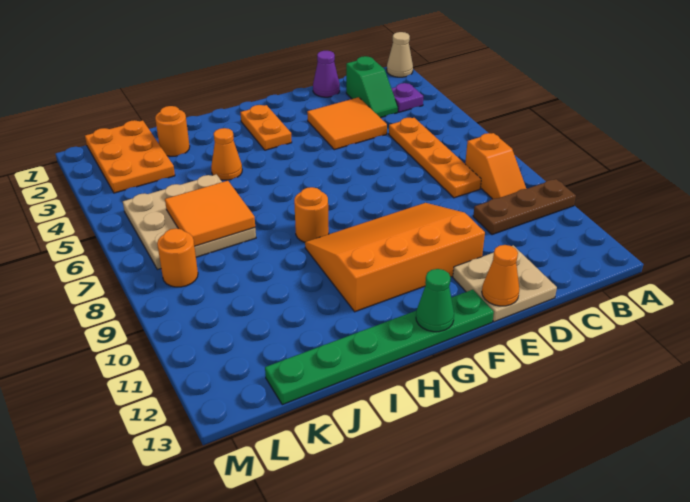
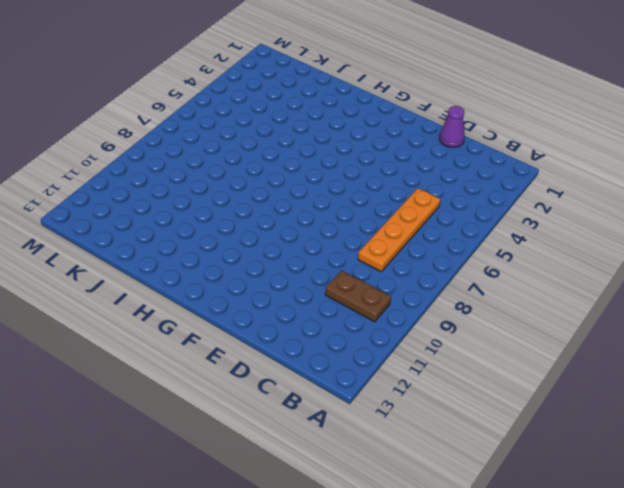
brown 1x2 plate [325,270,391,322] -> brown 1x3 plate [473,179,576,235]
none -> tan 1x1 cone [387,32,413,77]
none -> purple 1x1 plate [392,83,423,112]
none -> orange 1x2 slope [465,133,526,199]

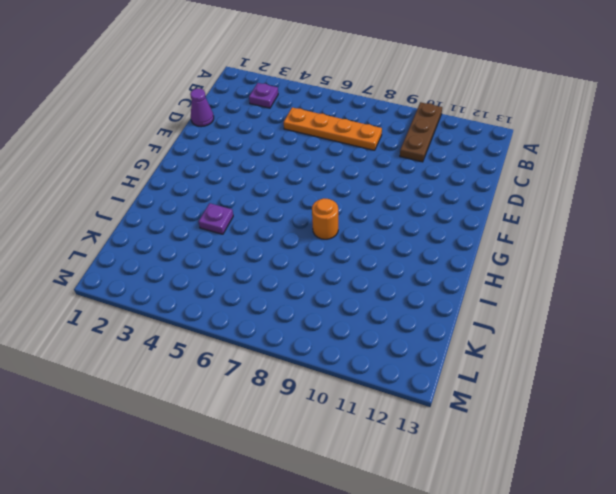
purple 1x1 plate [199,203,233,234] -> orange 1x1 cone [211,128,242,180]
none -> tan 1x1 cone [387,32,413,77]
none -> orange 1x2 slope [465,133,526,199]
none -> green 1x2 slope [346,56,398,118]

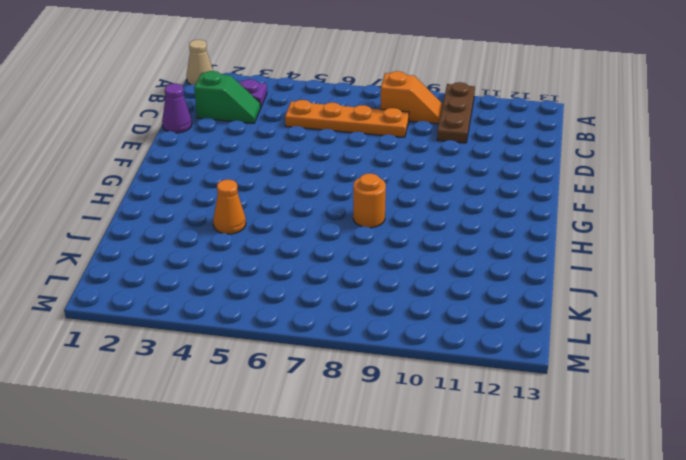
none -> orange 2x2 tile [307,97,387,150]
none -> tan 2x2 plate [453,245,557,322]
none -> orange 3x4 slope [305,203,485,312]

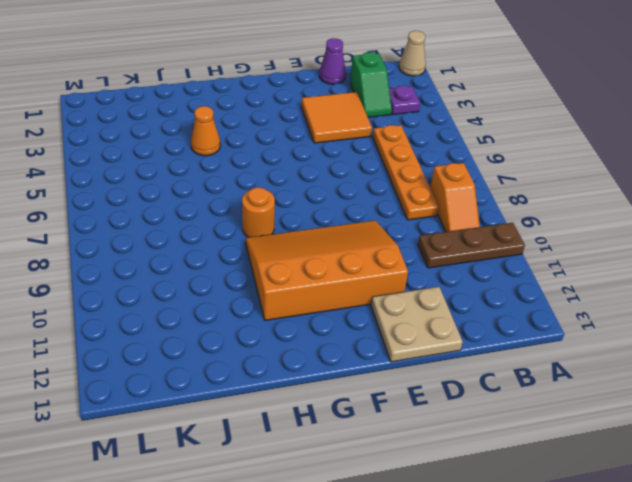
none -> green 1x6 plate [265,290,494,405]
none -> orange 1x2 plate [240,105,292,150]
none -> orange 1x1 round brick [155,106,190,156]

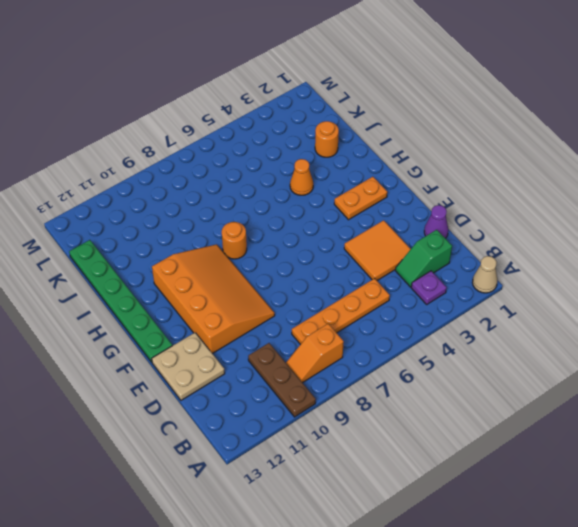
none -> tan 3x3 plate [123,174,256,270]
none -> orange 2x3 plate [85,120,175,193]
none -> orange 1x1 round brick [157,228,198,287]

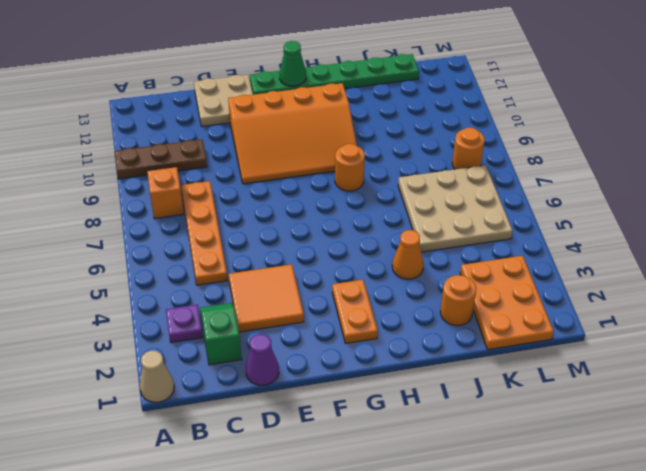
none -> orange 1x1 cone [482,245,519,306]
none -> orange 2x2 tile [165,181,255,246]

